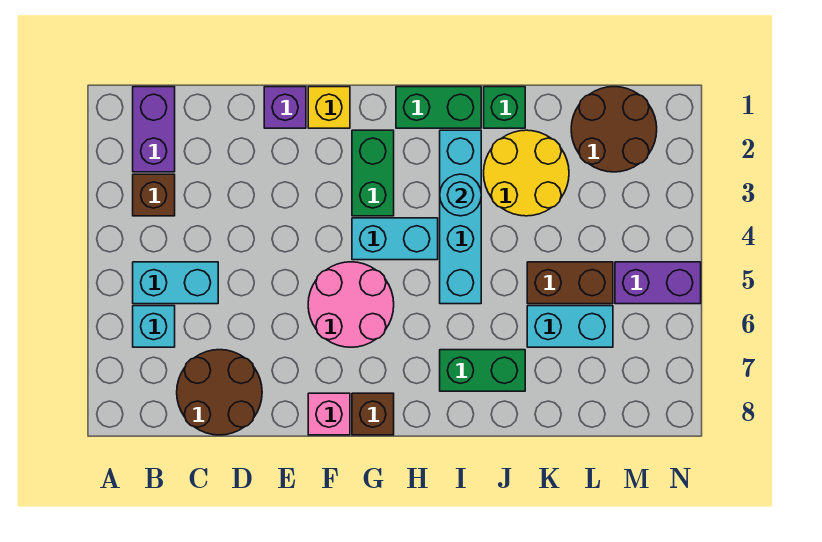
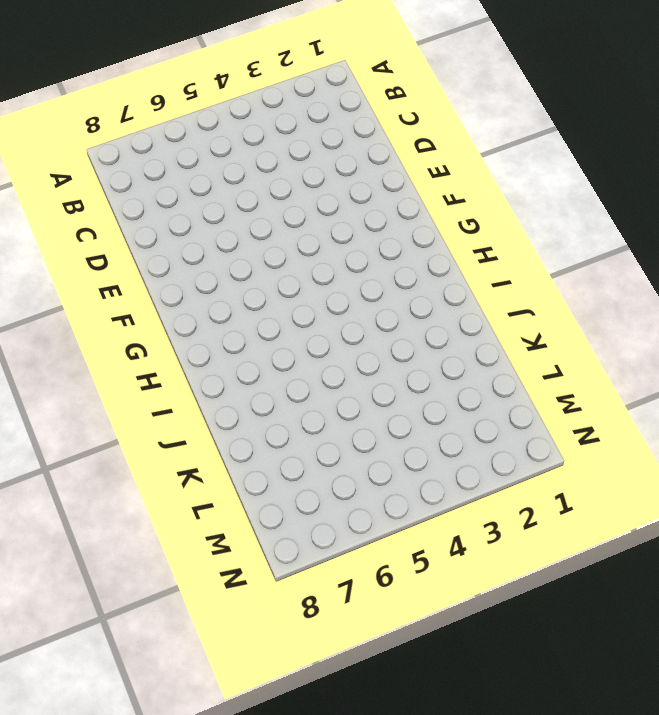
none -> purple 1x2 brick [133,87,175,172]
none -> brown 1x1 brick [133,174,175,216]
none -> cyan 1x2 brick [133,262,218,304]

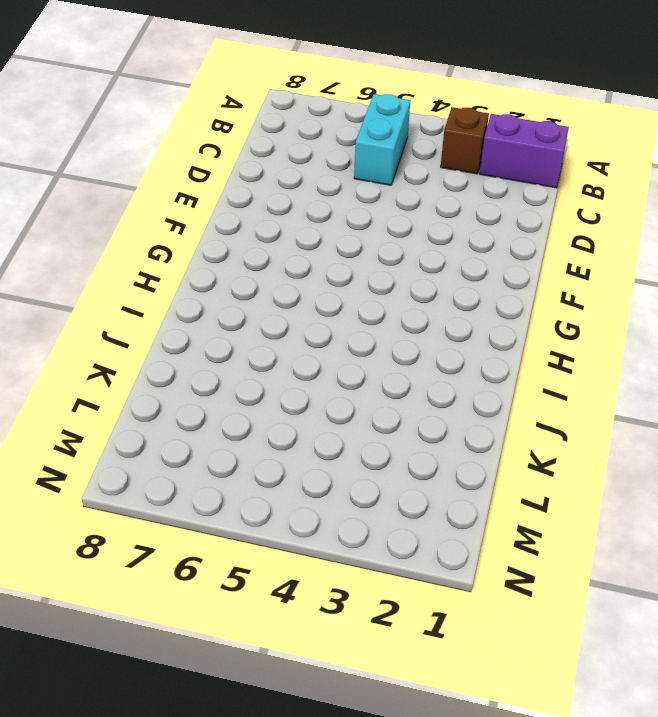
none -> cyan 1x1 brick [133,306,175,347]
none -> brown 2x2 round brick [177,350,262,435]
none -> purple 1x1 brick [264,87,306,128]

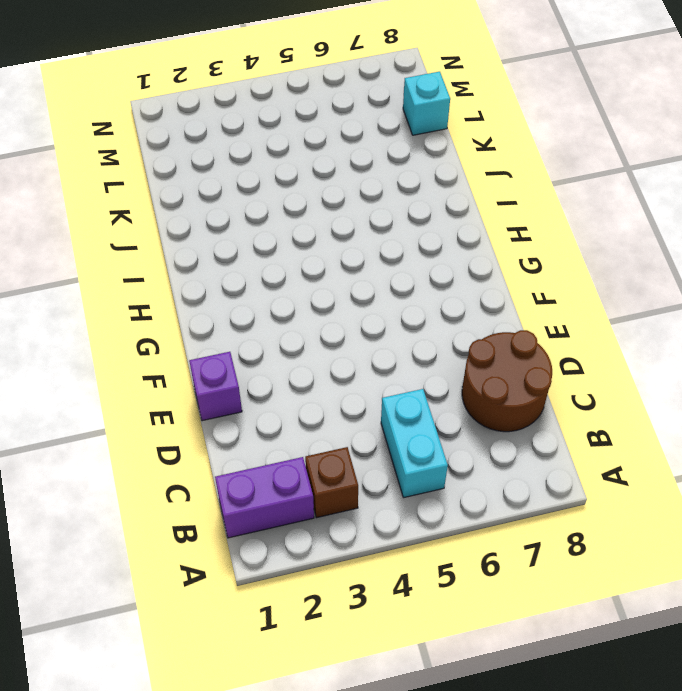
cyan 1x1 brick [403,72,450,135] -> cyan 1x1 brick moved to [133,306,175,347]
none -> yellow 1x1 brick [308,87,350,128]
none -> pink 2x2 round brick [308,262,394,347]
none -> pink 1x1 brick [308,393,350,435]

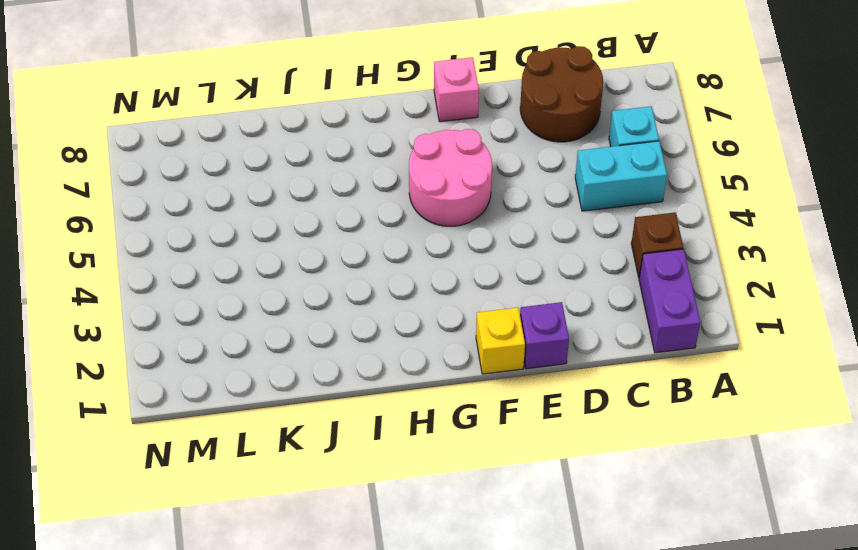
none -> green 1x2 brick [352,130,394,216]
none -> cyan 1x2 brick [352,218,438,260]
none -> brown 1x1 brick [352,393,394,435]

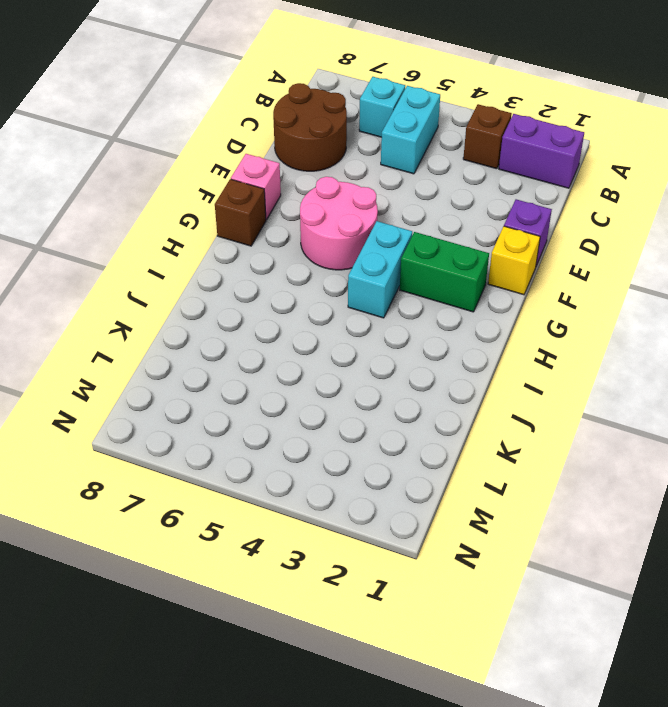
none -> green 1x2 brick [396,87,481,128]
none -> cyan 1x4 brick [440,130,481,304]
none -> green 1x2 brick [440,350,525,391]

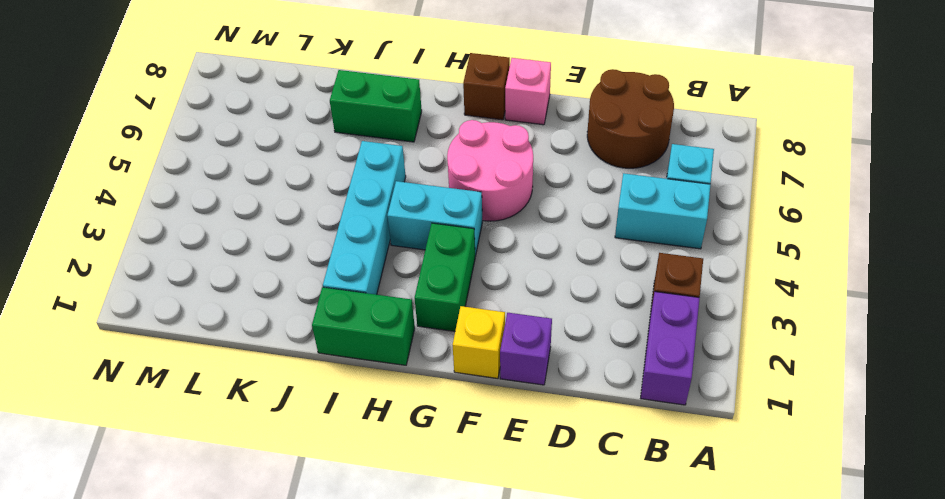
none -> green 1x1 brick [484,87,525,128]
none -> yellow 2x2 round brick [484,130,569,216]
none -> brown 1x2 brick [527,262,613,304]

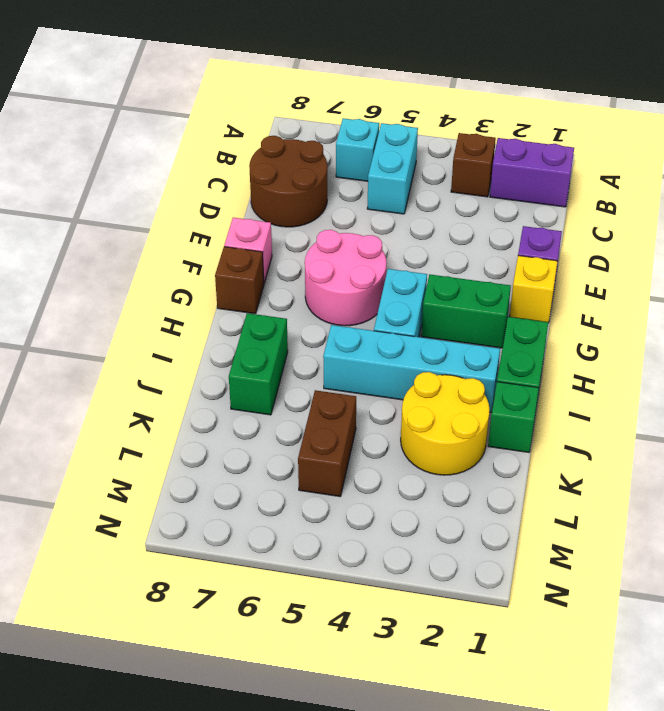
none -> cyan 1x2 brick [527,306,613,347]
none -> brown 2x2 round brick [571,87,657,172]
none -> purple 1x2 brick [615,262,701,304]

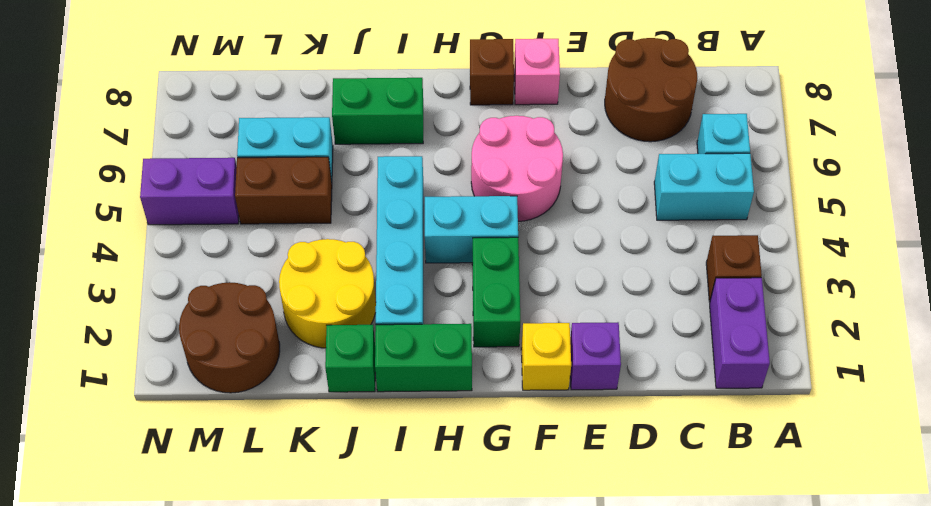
none -> cyan 1x1 round brick [440,174,481,216]

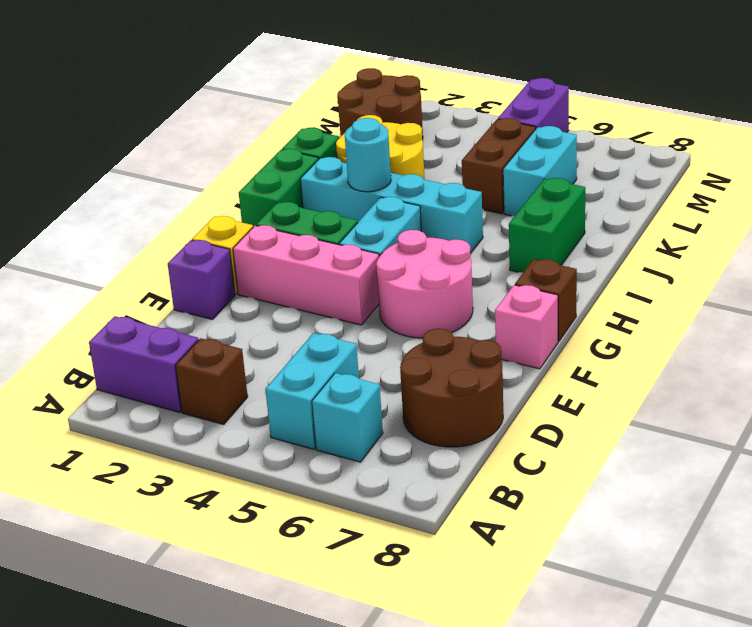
pink 1x3 brick [233,225,379,325] -> none

